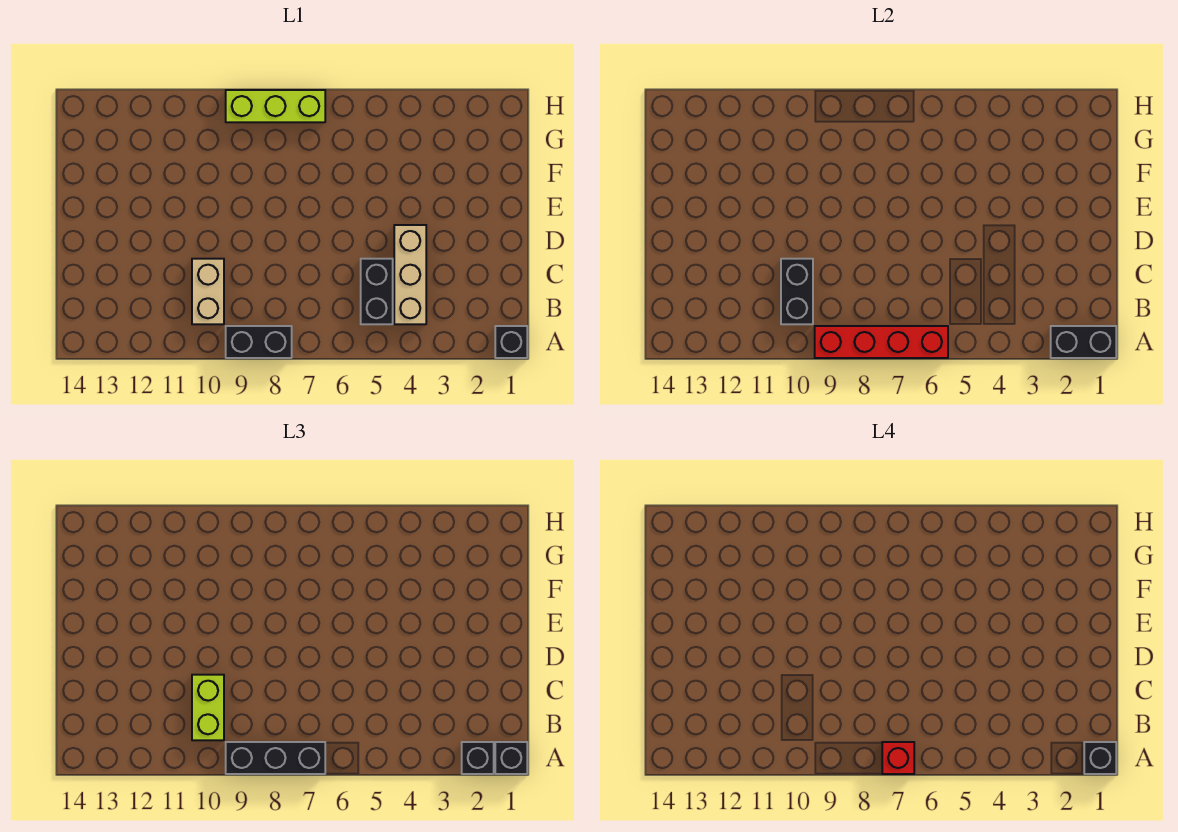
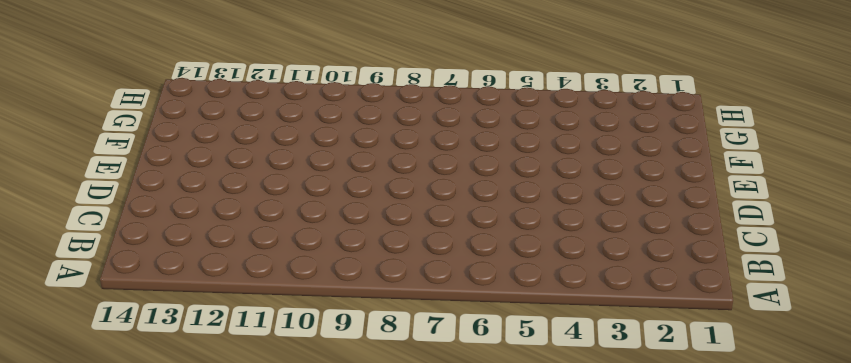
none -> black 1x1 brick [495,326,527,358]
none -> black 1x2 brick [226,326,292,358]
none -> tan 1x3 brick [394,225,426,324]

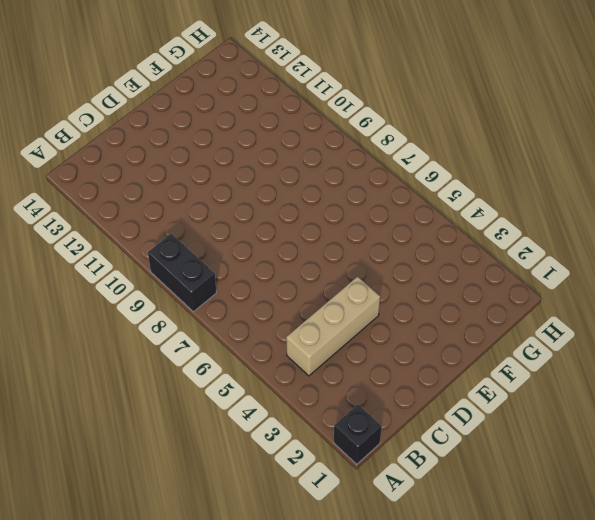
none -> black 1x2 brick [361,259,393,324]
none -> tan 1x2 brick [192,259,224,324]
none -> lime 1x3 brick [226,90,325,122]

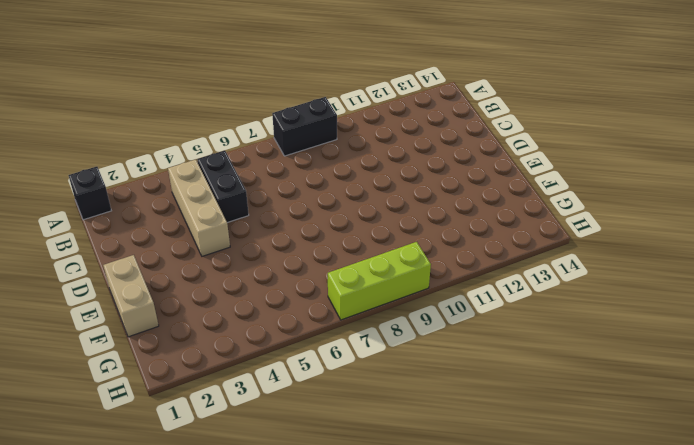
tan 1x2 brick [103,255,159,337] -> tan 1x2 brick moved to [192,259,224,324]
none -> black 1x2 brick [1051,326,1116,358]
none -> red 1x4 brick [815,326,948,358]
none -> black 1x2 brick [781,259,813,324]

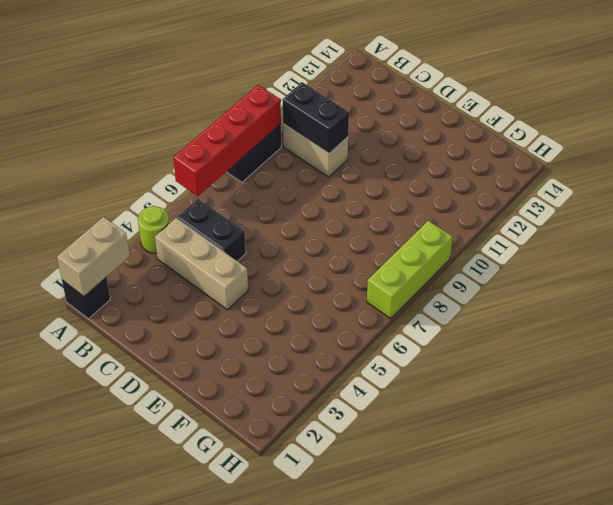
tan 1x2 brick [57,217,130,296] -> black 1x2 brick [1051,326,1116,358]
lime 1x1 round brick [138,206,169,253] -> none
none -> black 1x1 brick [495,742,527,774]
none -> black 1x1 brick [462,742,494,774]
none -> black 1x3 brick [226,742,325,774]

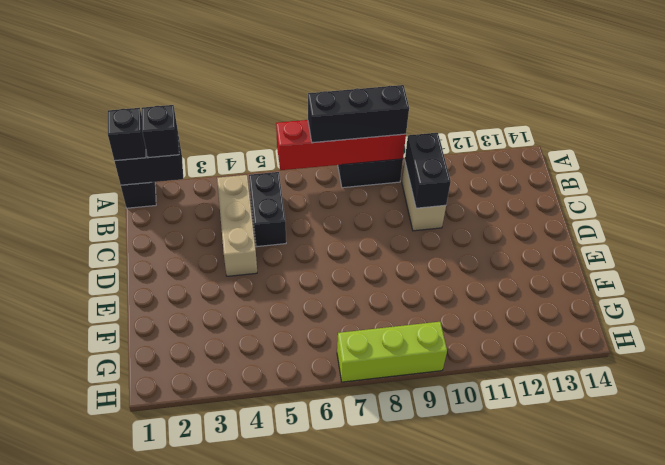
none -> lime 1x2 brick [192,675,224,740]
none -> black 1x1 brick [1084,742,1116,774]
none -> red 1x1 brick [882,742,914,774]

